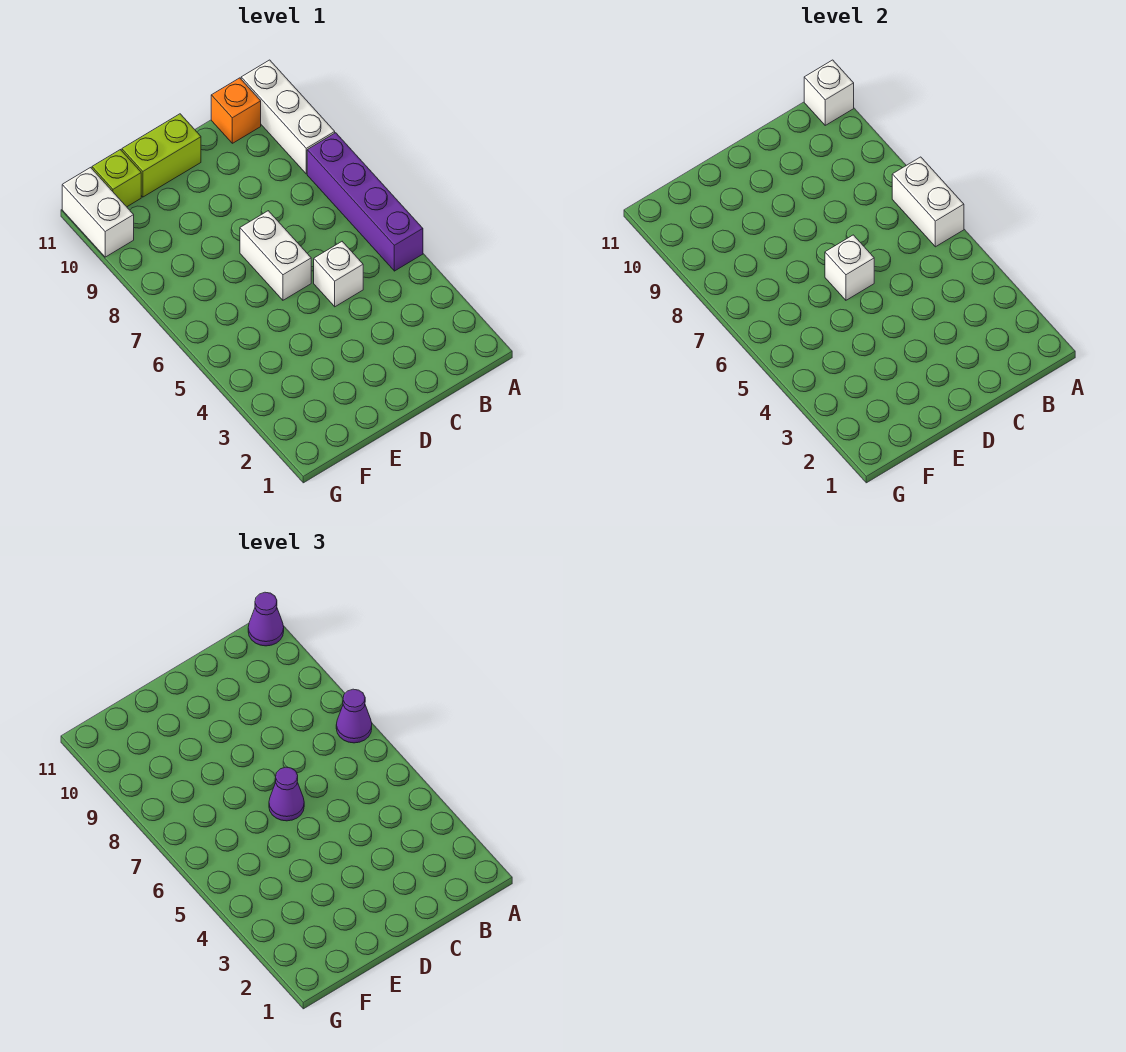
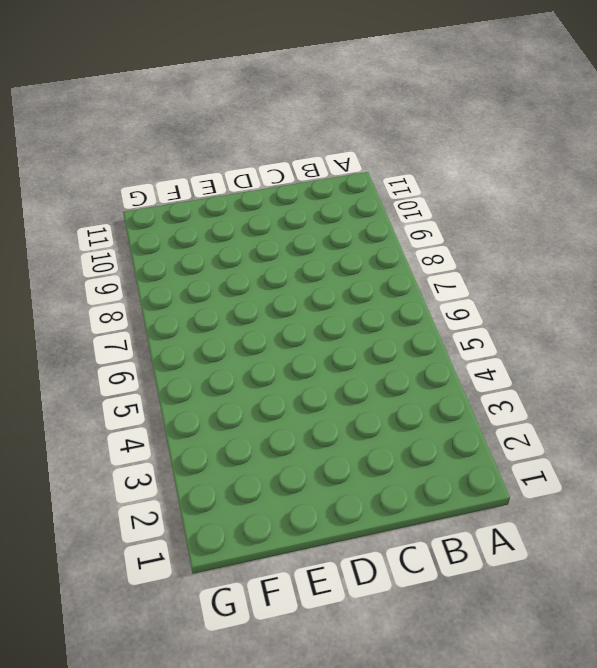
none -> purple 1x4 brick [307,133,423,271]
none -> white 1x3 brick [241,60,335,174]
none -> orange 1x1 brick [211,78,261,143]

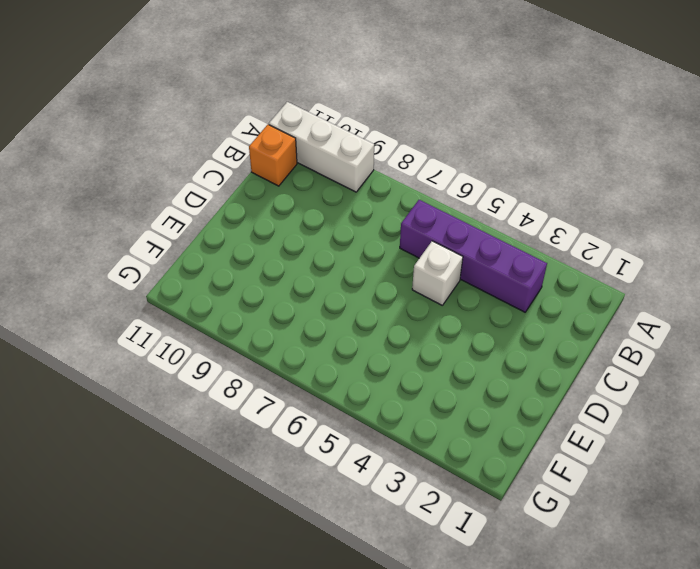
purple 1x4 brick [400,200,547,312] -> purple 1x4 brick moved to [307,133,423,271]
none -> white 1x2 brick [240,211,311,300]
none -> lime 1x2 brick [122,114,201,197]
none -> lime 1x1 brick [92,150,141,207]

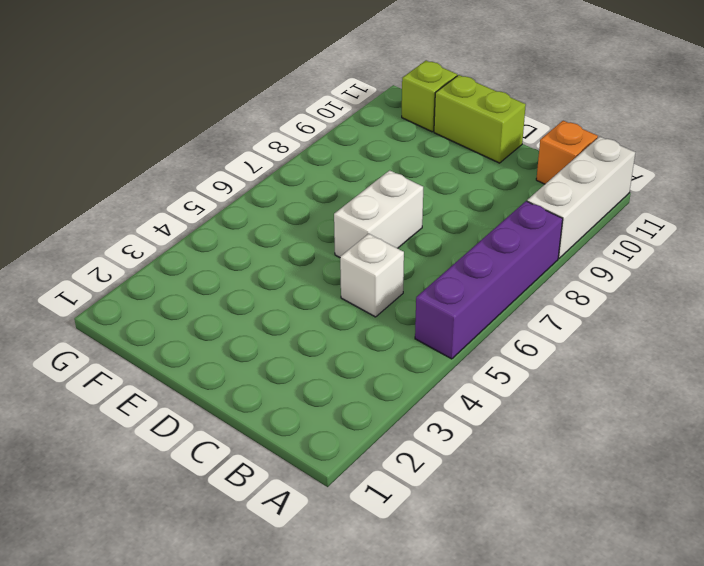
none -> white 1x2 brick [62,168,134,257]
none -> white 1x2 brick [892,157,964,247]
none -> white 1x1 brick [804,60,854,125]

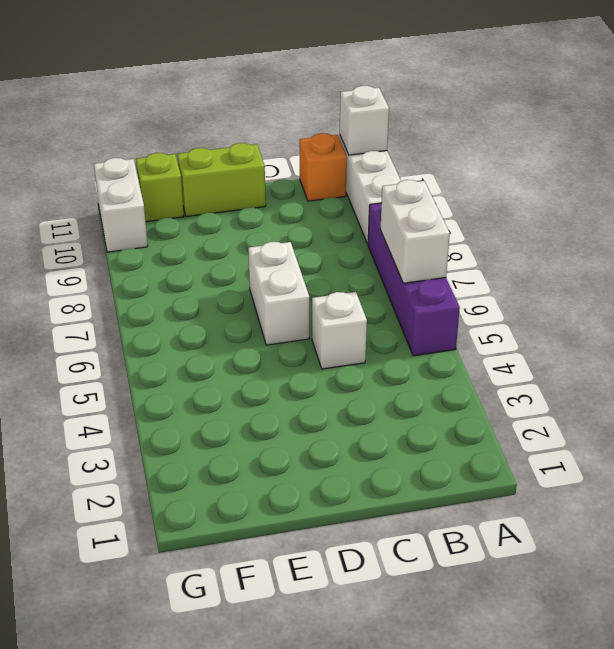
none -> white 1x1 brick [825,235,874,300]
none -> purple 1x1 cone [336,689,372,743]
none -> purple 1x1 cone [248,592,284,646]

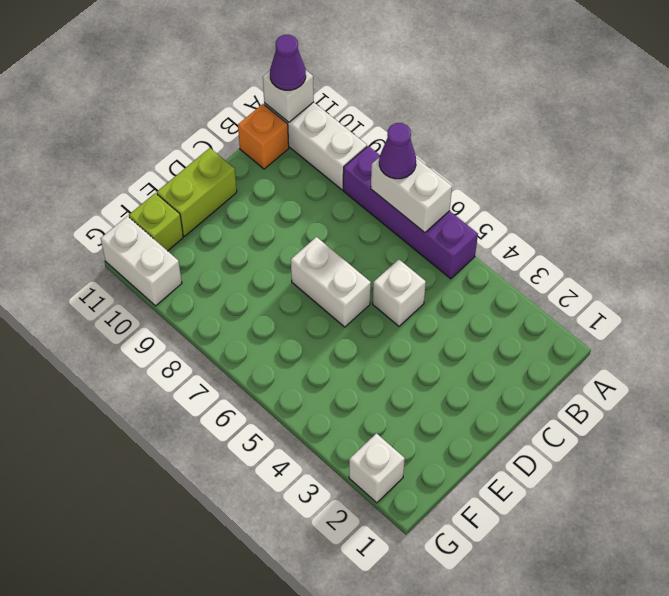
white 1x1 brick [349,433,405,503] -> white 1x1 brick moved to [825,235,874,300]
none -> purple 1x1 cone [269,767,304,821]

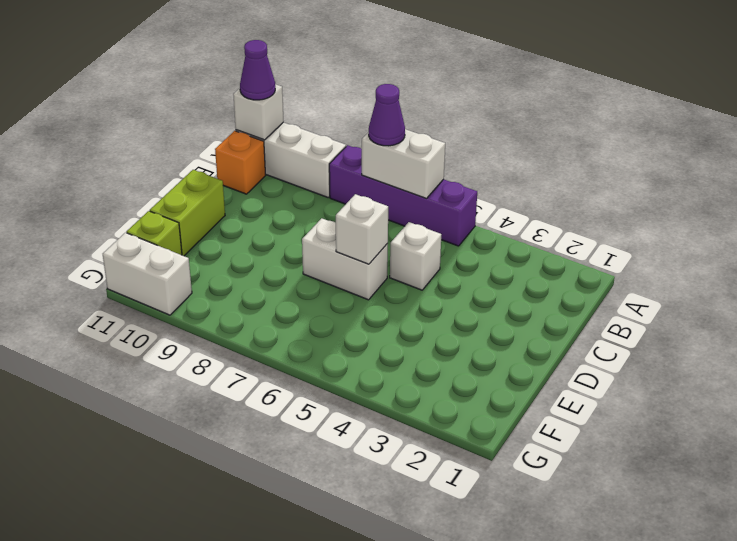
none -> purple 1x1 cone [269,767,304,821]

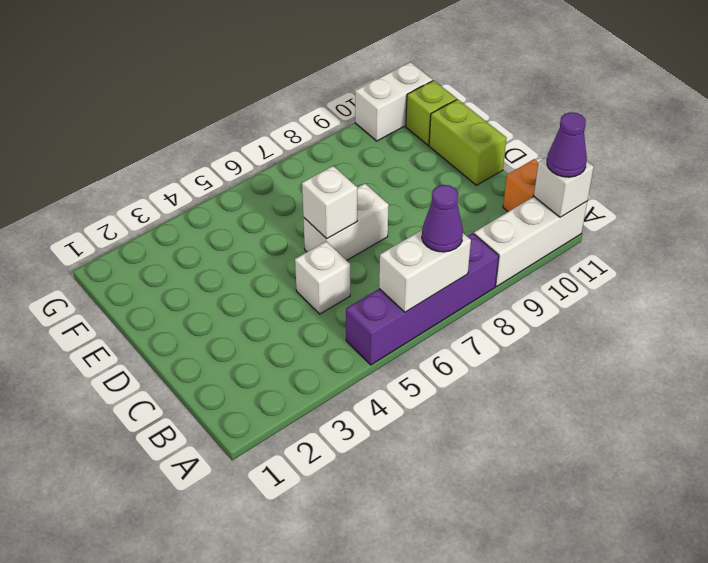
none -> purple 1x1 cone [269,767,304,821]

